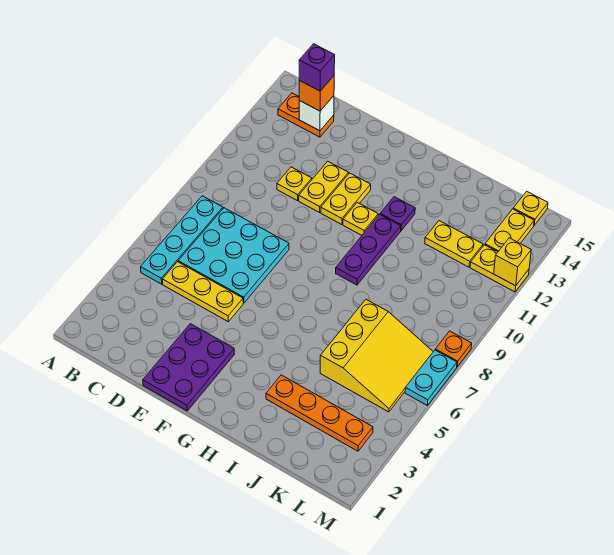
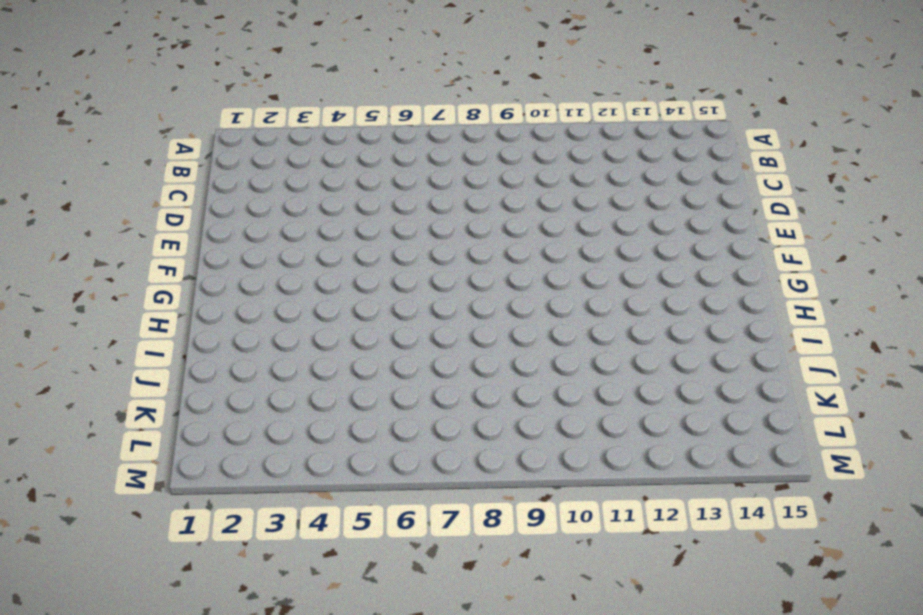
none -> cyan 1x4 plate [141,196,223,284]
none -> orange 1x2 plate [278,93,334,137]
none -> yellow 1x3 plate [162,262,243,322]

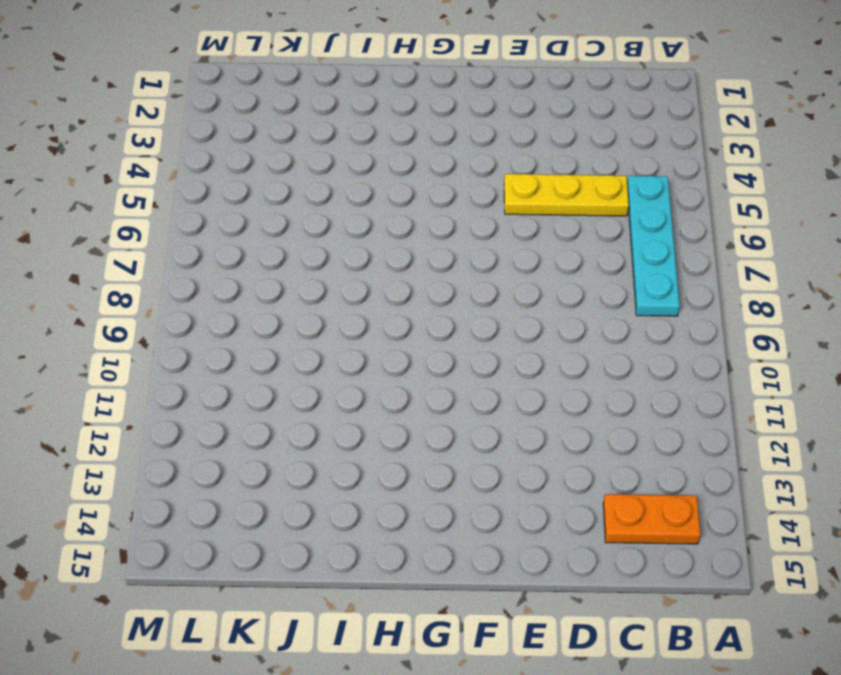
none -> cyan 3x3 plate [178,208,289,303]
none -> yellow 1x1 plate [277,167,312,201]
none -> purple 2x3 plate [143,324,234,411]

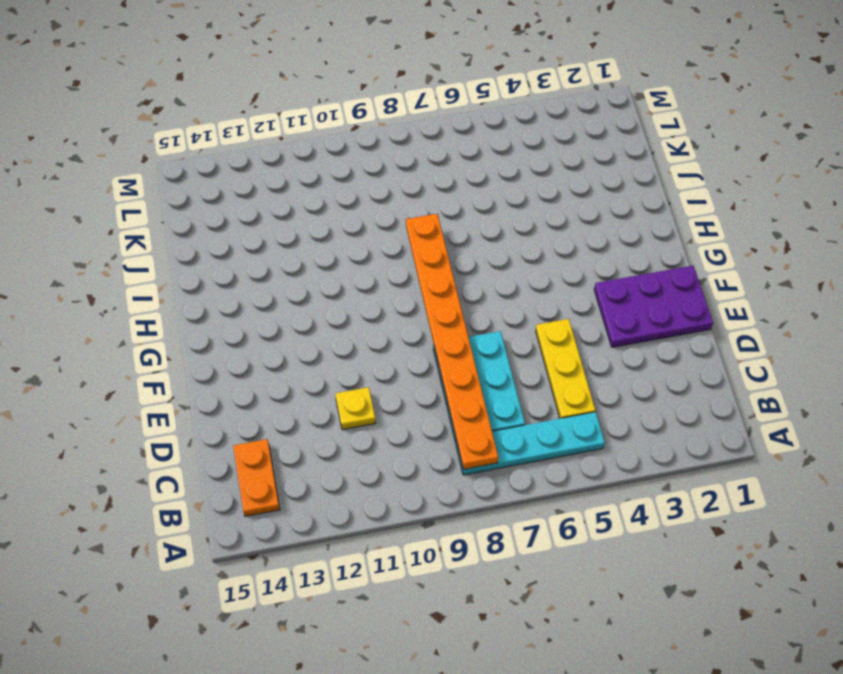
orange 1x8 plate [406,214,498,469] -> none
cyan 2x3 plate [433,331,525,442] -> cyan 3x3 plate [178,208,289,303]
none -> yellow 1x2 plate [299,161,349,212]
none -> yellow 1x2 plate [321,173,371,225]
none -> yellow 1x1 plate [343,202,378,235]

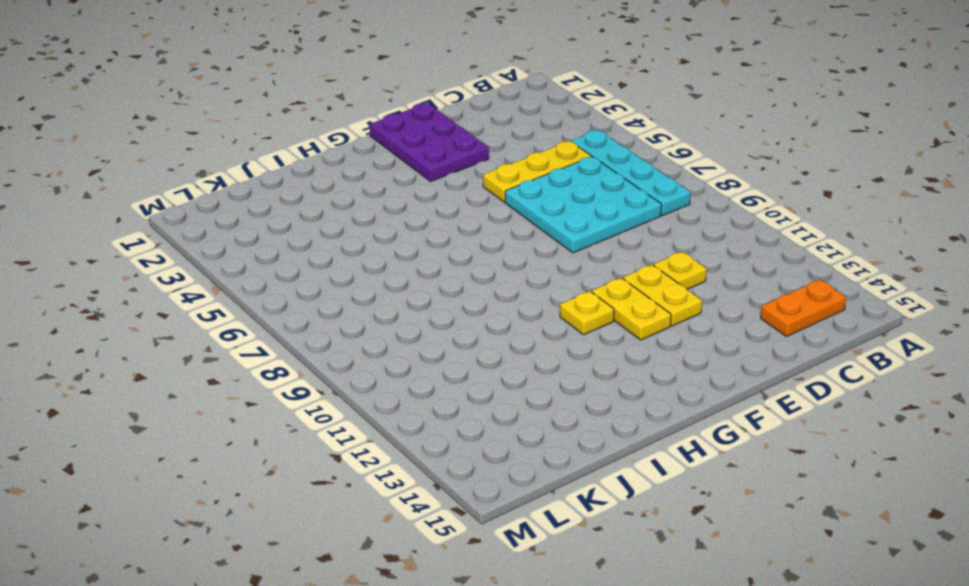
none -> purple 1x3 plate [336,214,401,285]
none -> purple 1x1 plate [380,197,415,231]
none -> orange 1x4 plate [266,375,373,451]

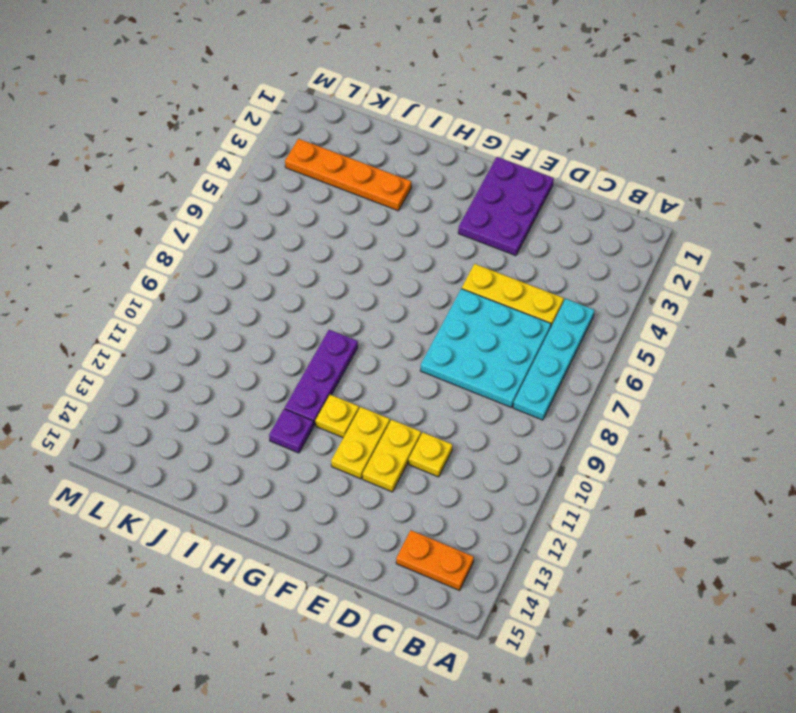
none -> yellow 3x3 slope [320,300,433,412]
none -> yellow 1x2 plate [425,221,483,267]
none -> yellow 1x2 plate [470,245,529,292]

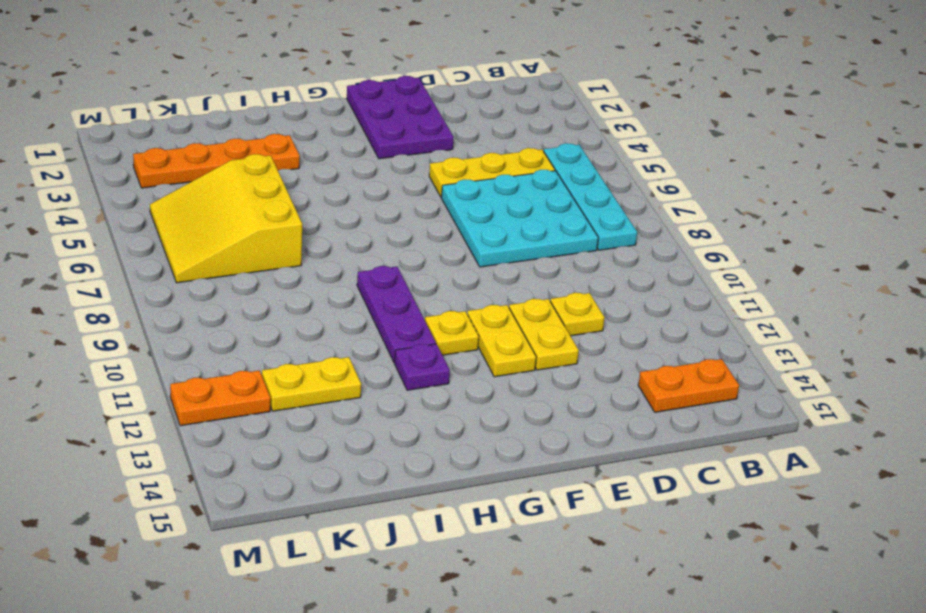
orange 1x2 plate [170,370,271,426] -> yellow 1x2 plate [470,245,529,292]
none -> yellow 1x2 plate [485,209,534,252]
none -> yellow 1x1 plate [513,191,548,225]
none -> cyan 1x2 plate [405,350,457,405]

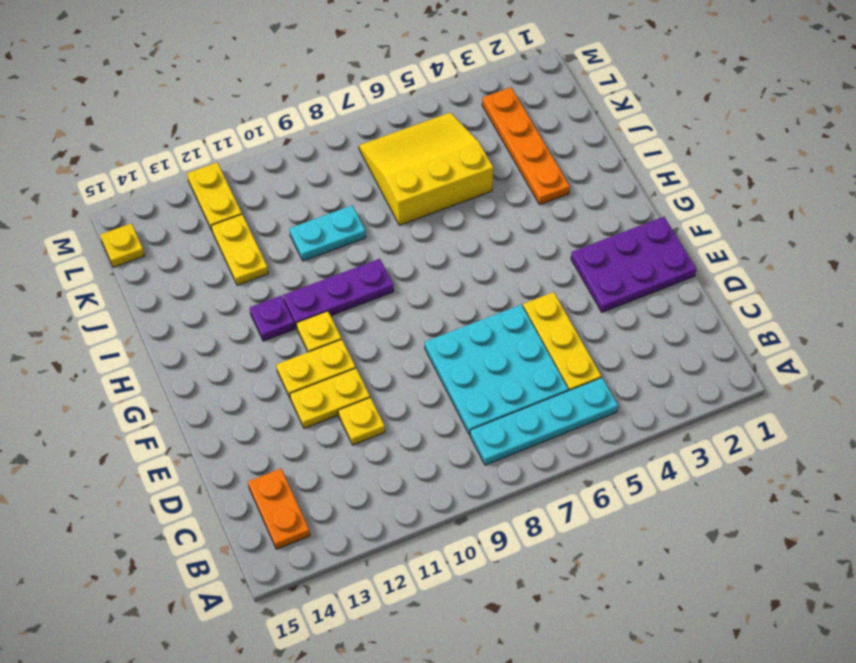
cyan 1x2 plate [289,206,366,261] -> cyan 1x2 plate moved to [405,350,457,405]
none -> yellow 1x2 plate [485,209,534,252]
none -> orange 1x1 plate [435,331,472,367]
none -> white 1x1 brick [299,96,334,131]

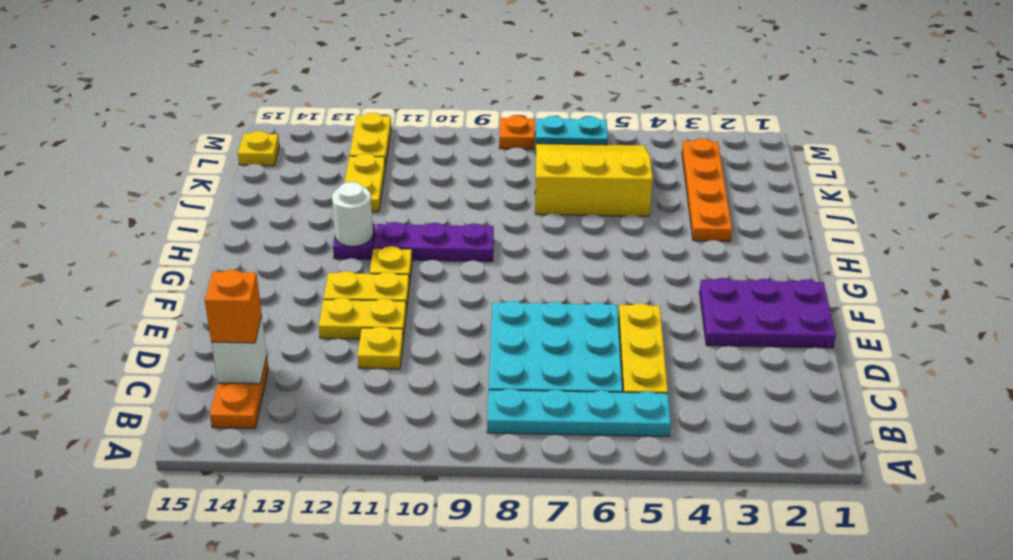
white 1x1 round brick [332,182,373,246] -> none
none -> yellow 1x2 plate [485,209,534,252]
none -> yellow 1x1 brick [494,238,531,286]
none -> purple 1x1 brick [299,44,335,91]

